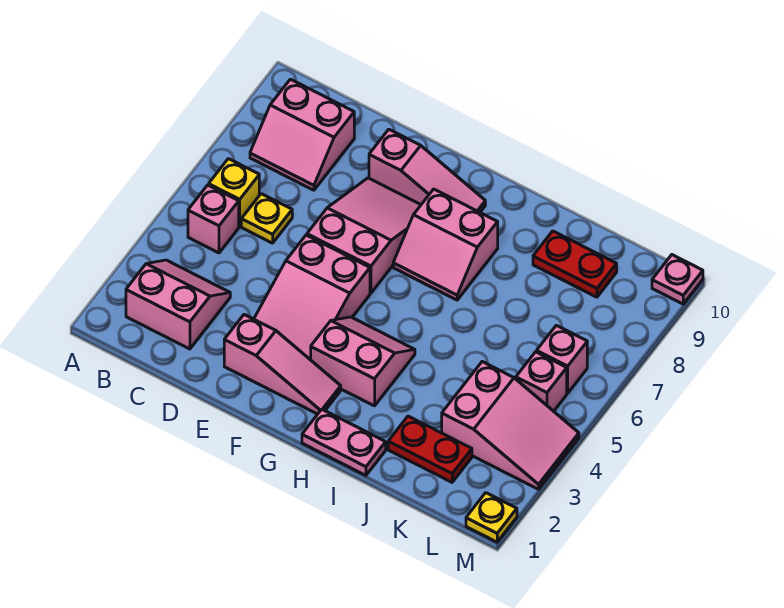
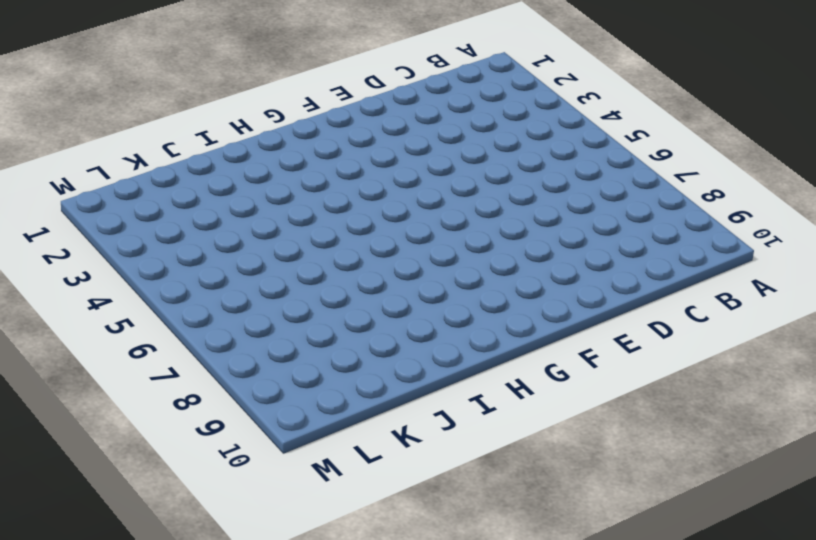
none -> pink 2x2 slope [126,260,230,349]
none -> pink 1x1 brick [188,185,239,253]
none -> yellow 1x1 brick [209,159,259,226]

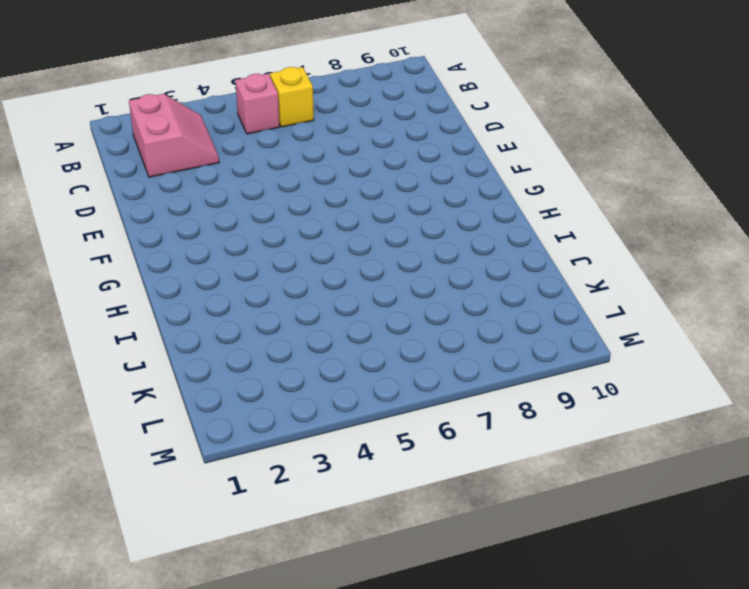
none -> pink 2x2 slope [250,79,354,190]
none -> yellow 1x1 plate [241,194,292,243]
none -> pink 1x3 slope [224,315,341,414]

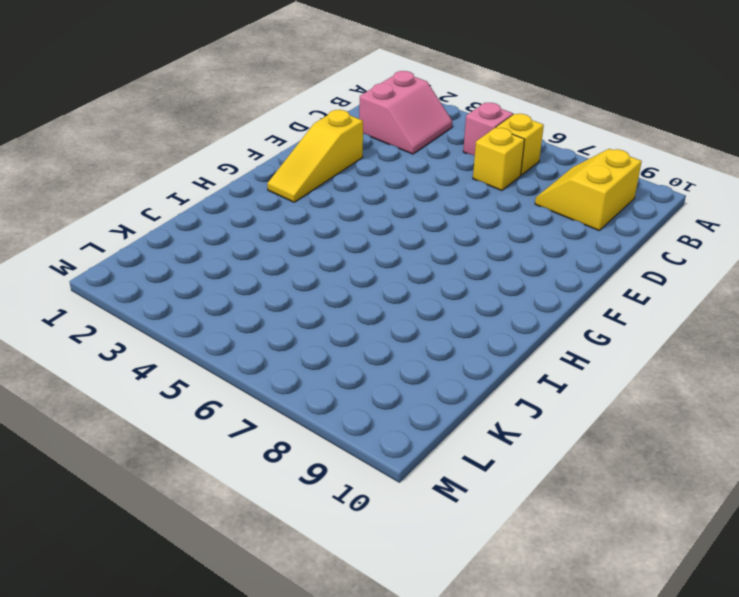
yellow 2x2 slope [535,149,642,230] -> pink 2x2 slope [250,79,354,190]
yellow 1x1 brick [473,128,525,191] -> yellow 1x1 plate [241,194,292,243]
yellow 1x3 slope [267,110,363,202] -> pink 1x3 slope [224,315,341,414]
none -> pink 2x3 slope [254,235,370,360]
none -> pink 2x3 slope [307,178,421,293]
none -> pink 1x3 slope [369,129,485,212]

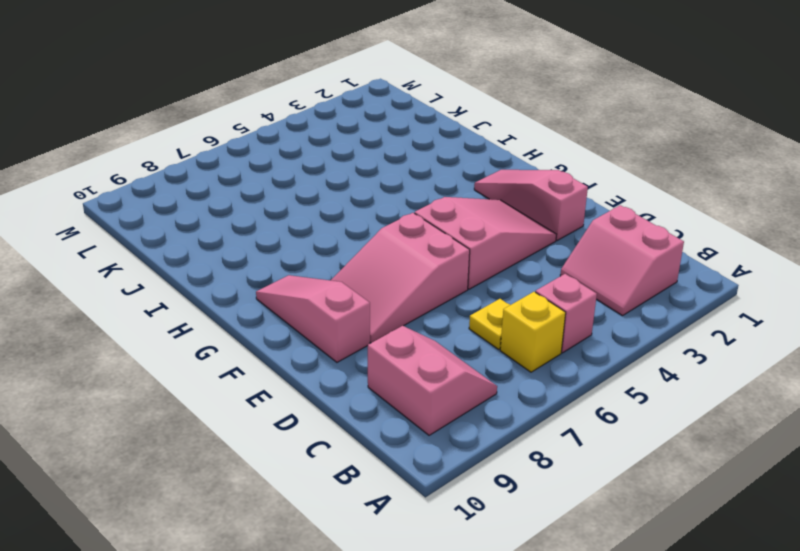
none -> pink 2x2 slope [311,317,415,406]
none -> pink 2x2 slope [393,189,498,300]
none -> pink 1x2 plate [302,409,386,475]

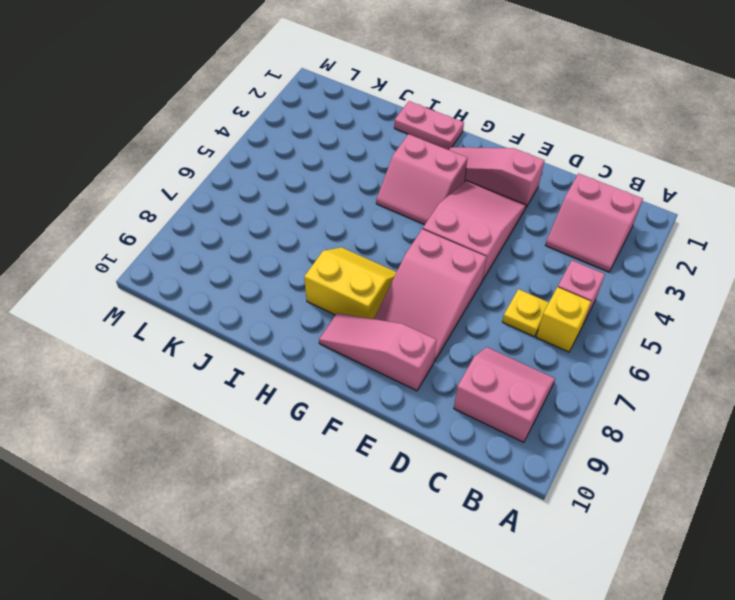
yellow 2x2 slope [304,247,396,319] -> pink 2x2 slope [393,189,498,300]
none -> red 1x2 plate [388,416,472,482]
none -> red 1x2 plate [533,231,617,297]
none -> pink 2x3 slope [442,362,579,489]

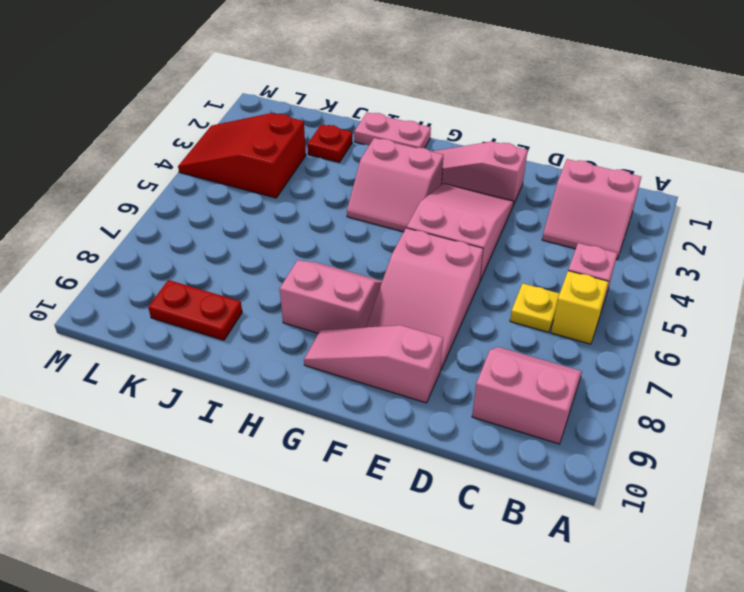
red 1x1 plate [308,124,352,162] -> red 1x2 plate [388,416,472,482]
red 2x3 slope [178,113,306,198] -> pink 2x3 slope [442,362,579,489]
none -> pink 1x1 brick [516,352,567,411]
none -> pink 1x1 brick [537,325,587,393]
none -> yellow 1x1 plate [466,493,517,542]

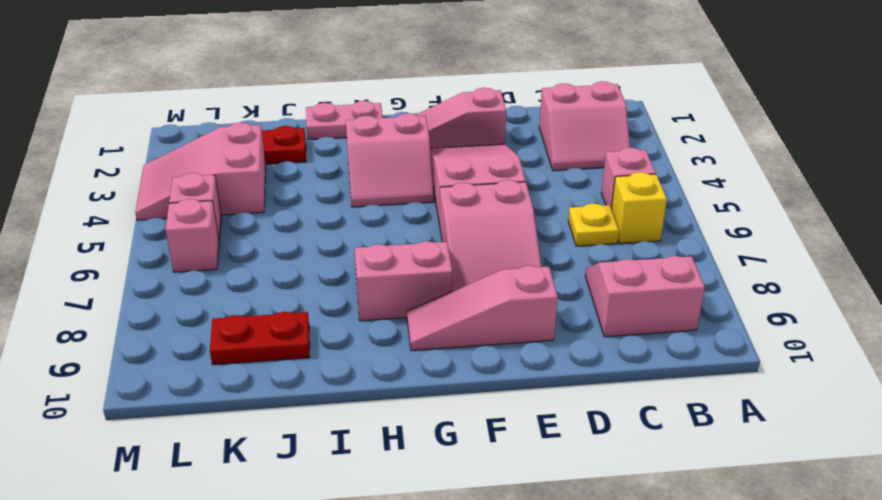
none -> yellow 1x1 plate [466,493,517,542]
none -> pink 1x1 plate [652,255,703,304]

